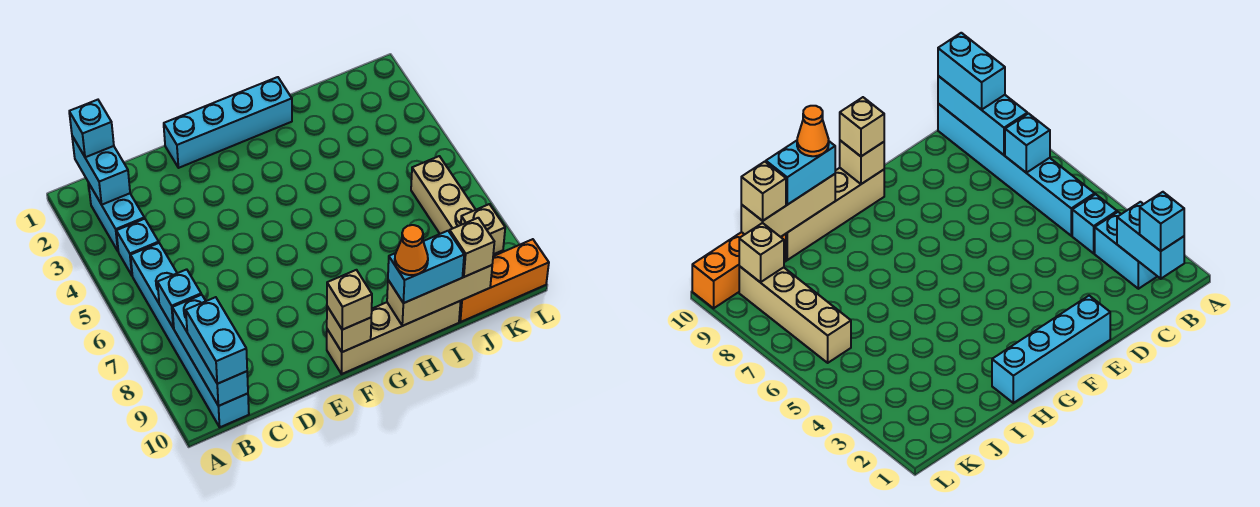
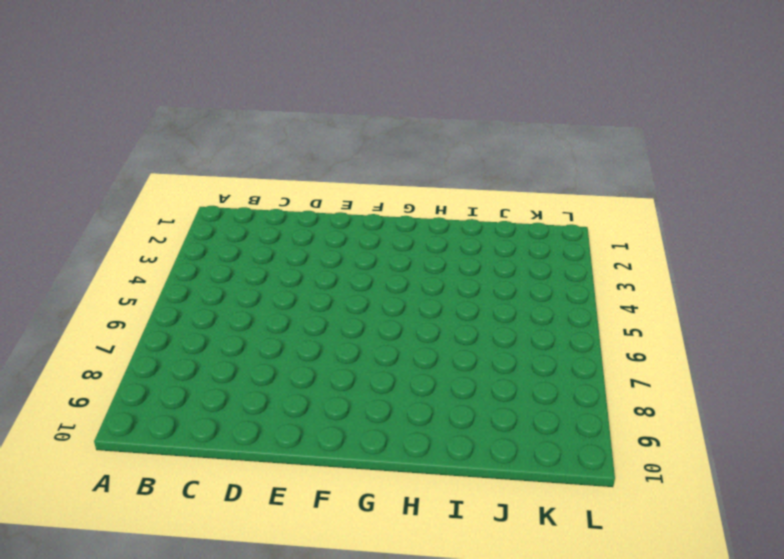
none -> cyan 1x2 brick [89,184,144,251]
none -> cyan 1x1 brick [116,219,159,275]
none -> cyan 1x6 brick [131,243,249,427]

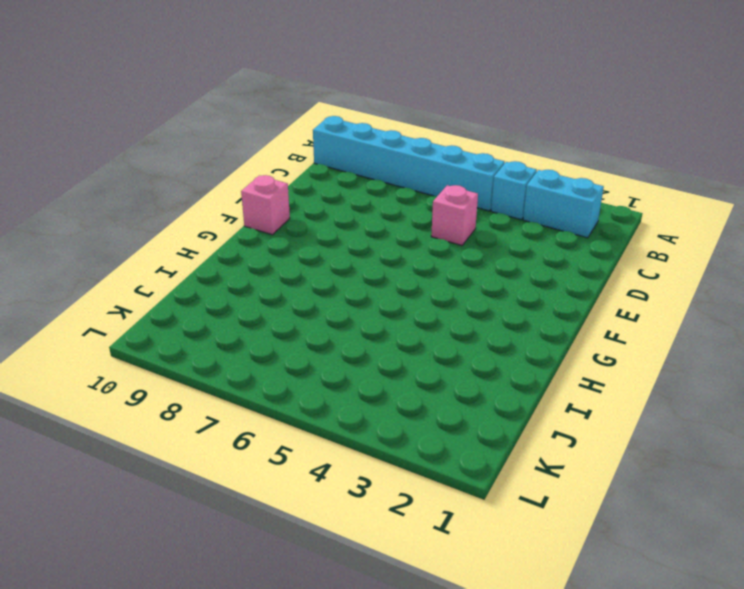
pink 1x1 brick [431,185,478,246] -> none
pink 1x1 brick [241,175,290,235] -> tan 1x4 brick [327,301,461,374]
none -> cyan 1x4 brick [164,77,292,168]
none -> orange 1x3 brick [459,239,549,322]
none -> tan 1x4 brick [411,156,503,256]

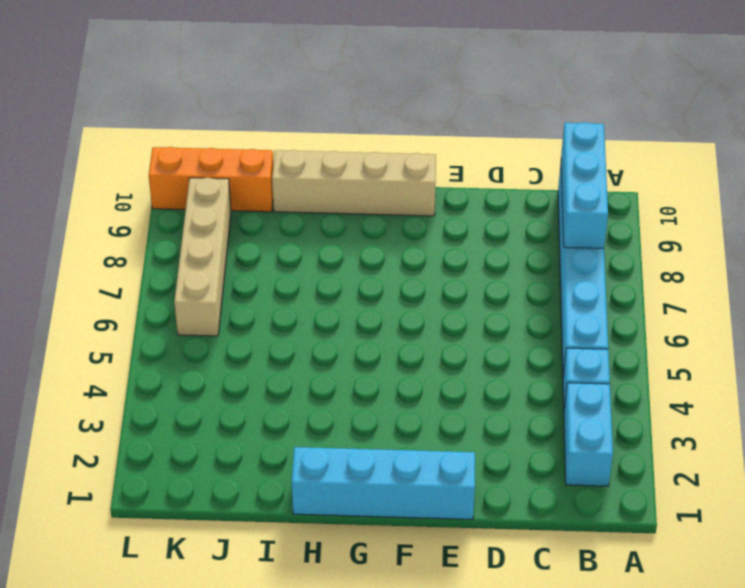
none -> cyan 1x2 brick [72,136,130,205]
none -> cyan 1x1 brick [158,269,201,328]
none -> tan 1x1 brick [327,306,371,352]

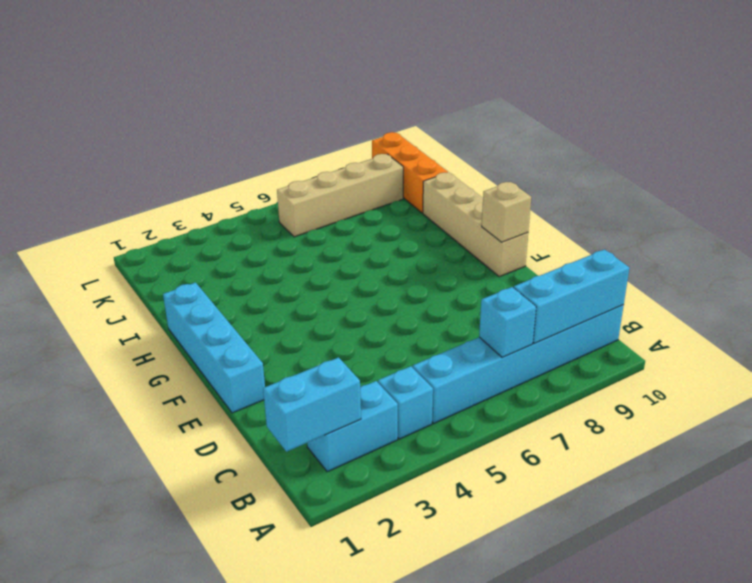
none -> tan 1x3 brick [387,265,492,326]
none -> tan 1x1 brick [461,204,505,254]
none -> cyan 1x1 brick [69,100,114,157]

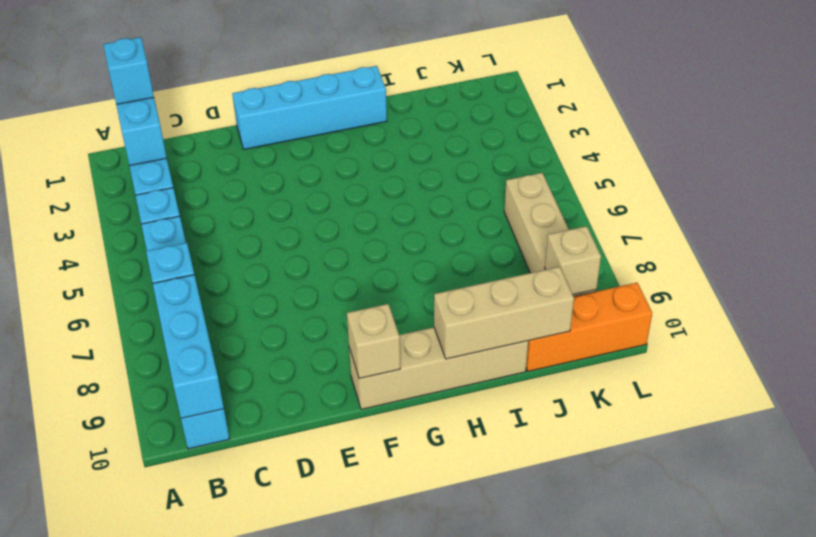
none -> cyan 1x2 brick [186,297,247,384]
none -> tan 1x1 brick [327,270,372,330]
none -> cyan 1x2 brick [388,231,464,303]

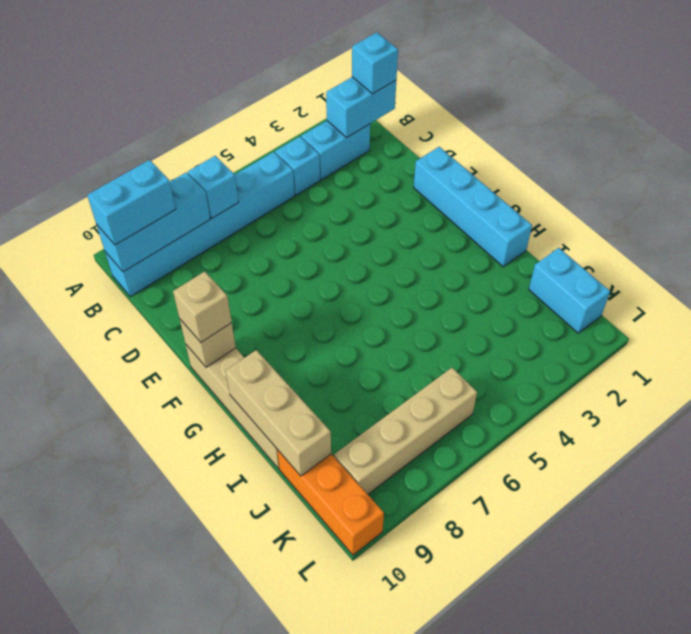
cyan 1x2 brick [529,248,610,333] -> cyan 1x2 brick moved to [388,231,464,303]
none -> tan 1x1 brick [461,204,505,254]
none -> tan 1x1 brick [450,218,494,277]
none -> orange 1x1 cone [395,225,428,275]

